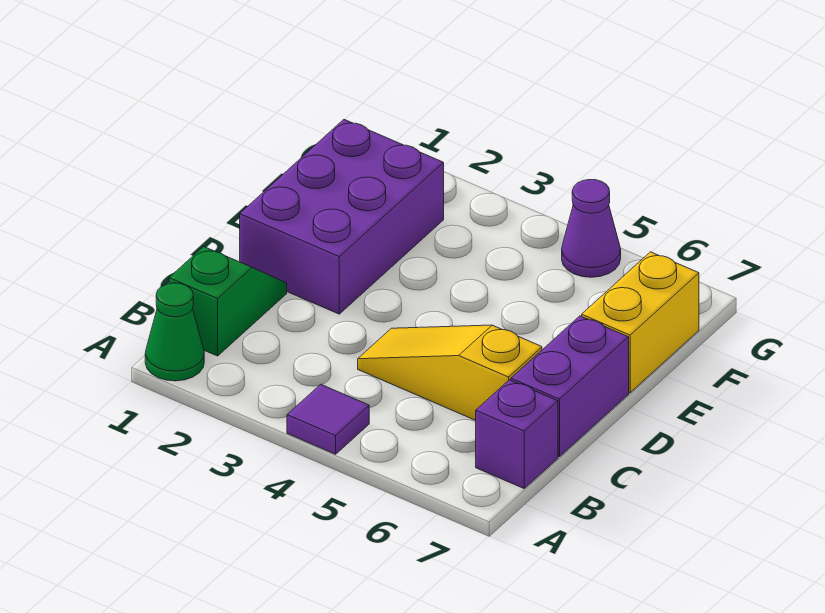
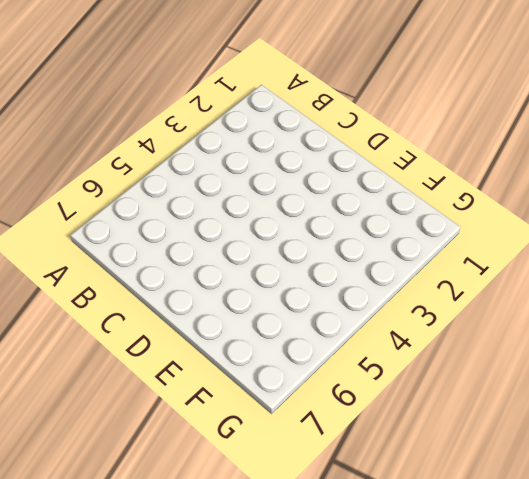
none -> green 1x1 cone [145,283,204,381]
none -> purple 1x1 tile [287,384,369,454]

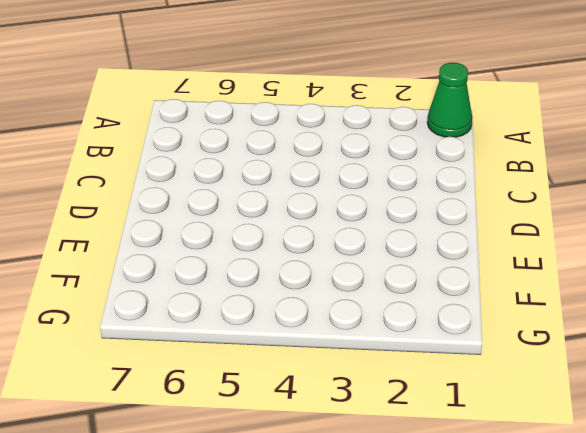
none -> purple 1x1 tile [287,384,369,454]
none -> green 1x2 slope [169,247,287,356]

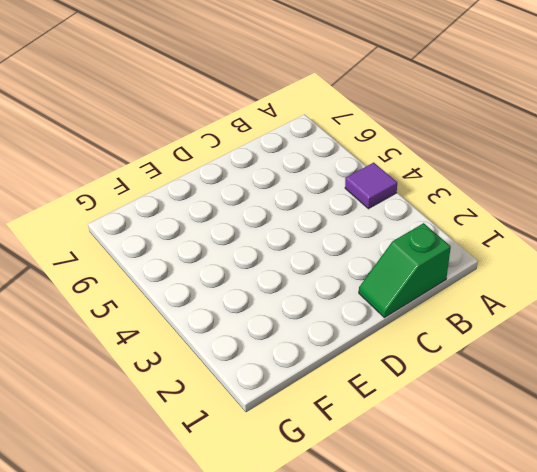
none -> green 1x1 cone [145,283,204,381]
none -> purple 1x1 brick [476,380,558,488]

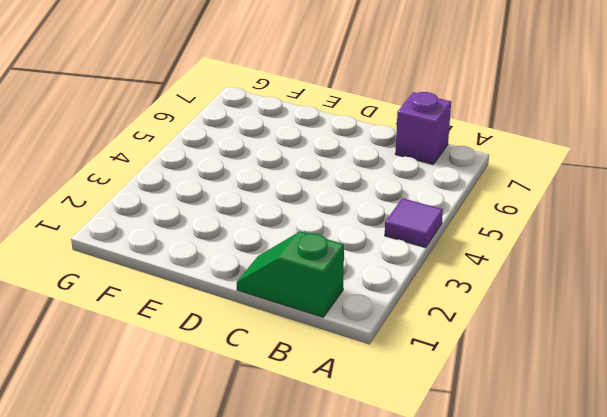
none -> green 1x1 cone [145,283,204,381]
none -> yellow 1x3 slope [358,325,542,420]

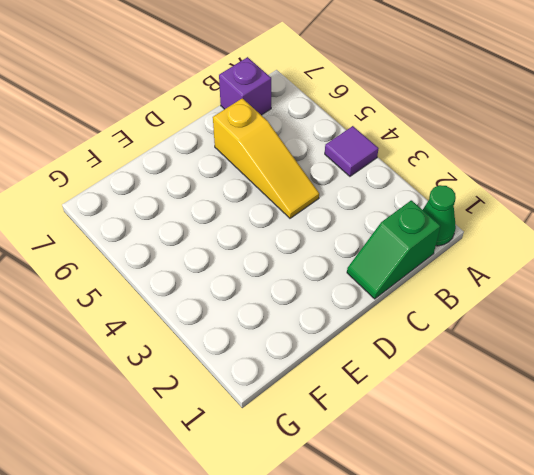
none -> purple 1x2 brick [511,316,629,457]
none -> purple 2x3 brick [240,120,444,314]

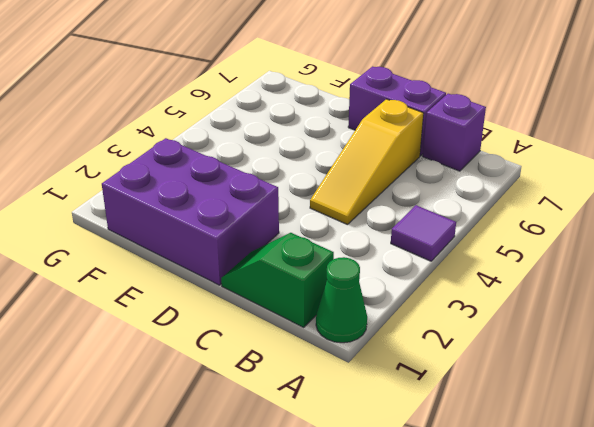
none -> yellow 1x2 brick [582,252,699,393]
none -> purple 1x1 cone [562,180,621,277]

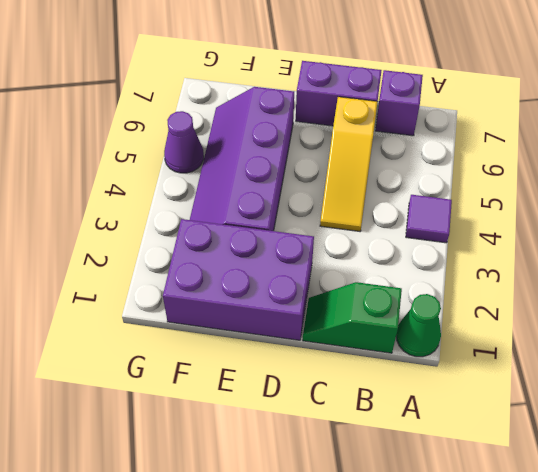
purple 2x4 slope [190,87,294,231] -> none
none -> yellow 1x2 brick [582,252,699,393]

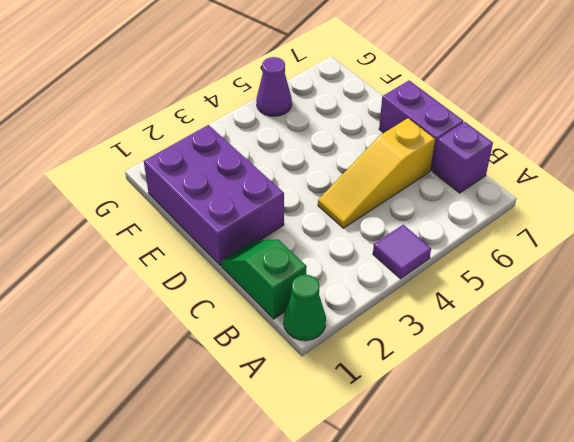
none -> yellow 1x2 brick [582,252,699,393]

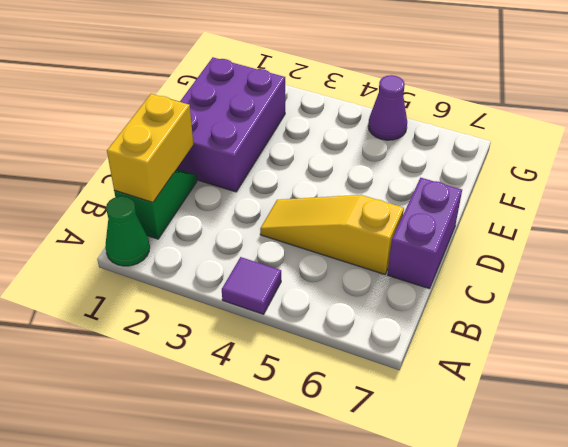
yellow 1x2 brick [107,94,193,203] -> yellow 1x2 brick moved to [582,252,699,393]
none -> purple 1x1 brick [476,380,558,488]

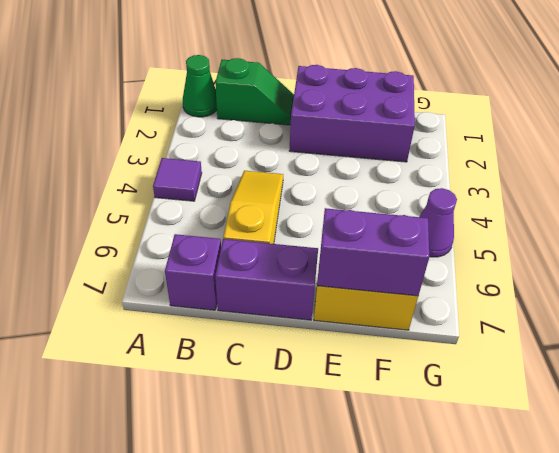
purple 1x2 brick [317,208,429,296] -> none

